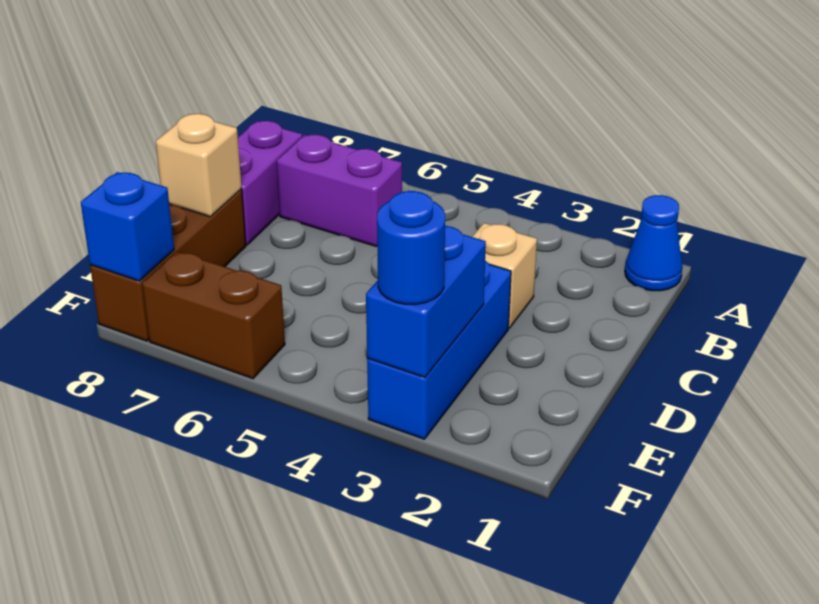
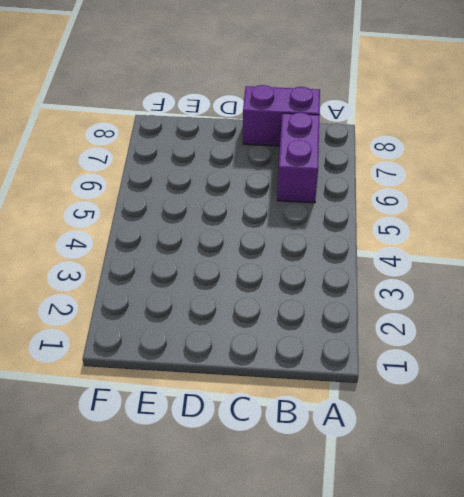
none -> blue 1x1 cone [625,195,682,291]
none -> tan 1x1 brick [472,223,537,328]

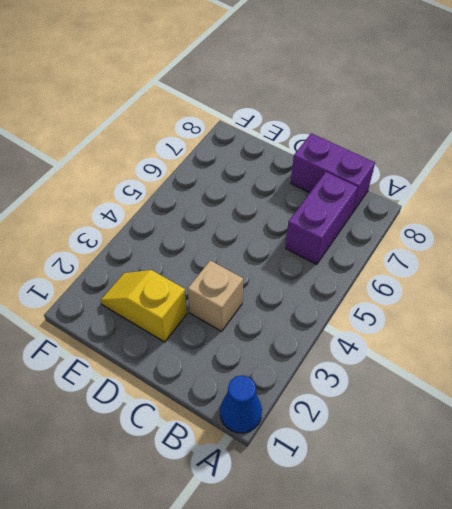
yellow 1x2 slope [101,270,187,342] -> none
none -> blue 1x3 brick [367,261,511,439]
none -> brown 1x3 brick [90,189,246,341]

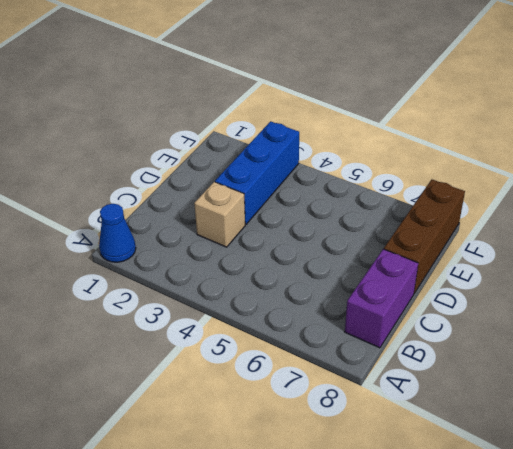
none -> purple 1x2 brick [277,135,402,246]
none -> brown 1x2 brick [142,251,285,379]

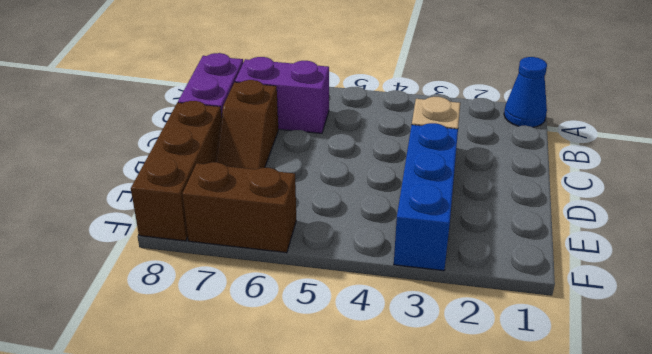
brown 1x2 slope [216,80,278,169] -> none
none -> tan 1x1 brick [156,114,242,217]
none -> blue 1x2 brick [366,226,486,378]

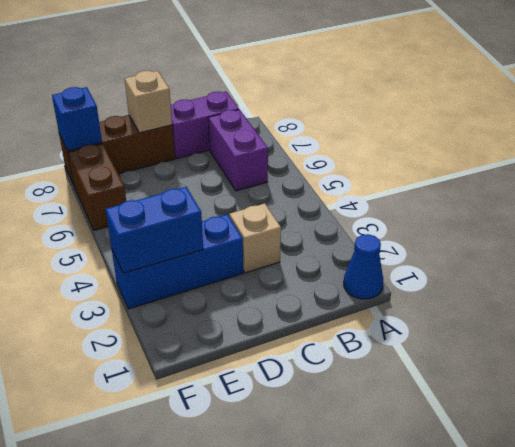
none -> blue 1x1 round brick [377,191,445,305]

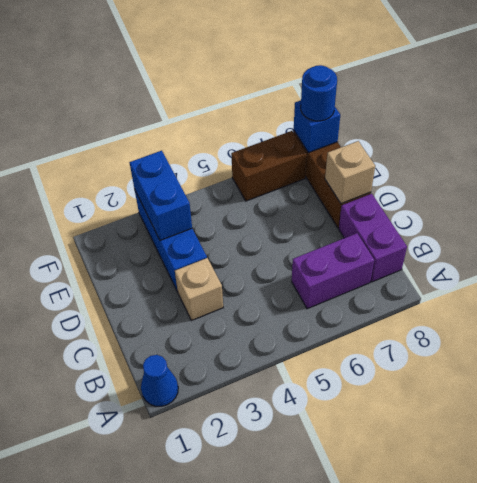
blue 1x1 round brick [301,65,337,121] -> blue 1x1 round brick moved to [377,191,445,305]

